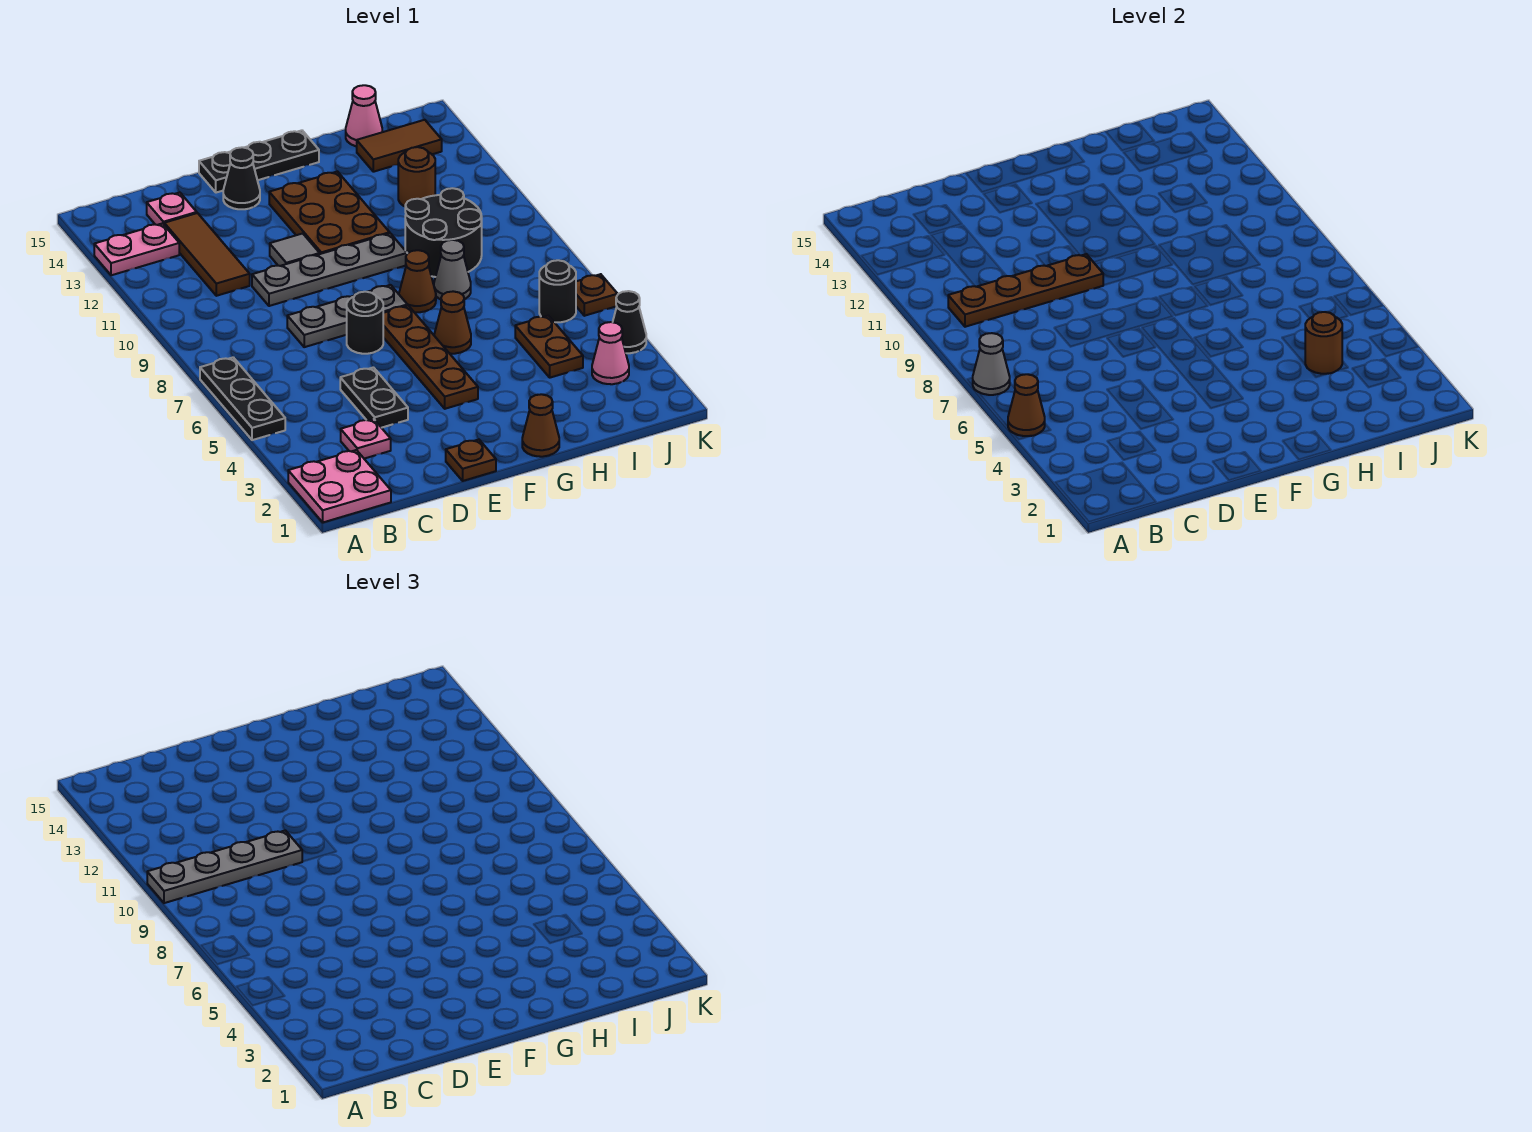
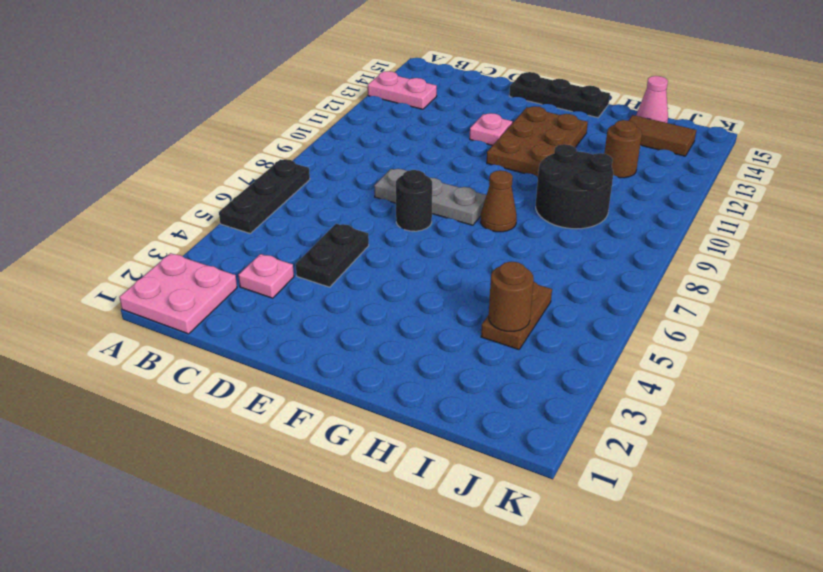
pink 1x1 plate [470,113,512,145] -> pink 1x1 plate moved to [147,192,197,225]
none -> brown 1x3 tile [164,213,250,296]
none -> grey 1x4 plate [252,233,407,306]
none -> brown 1x1 plate [446,440,496,481]
none -> grey 1x1 tile [270,233,320,266]

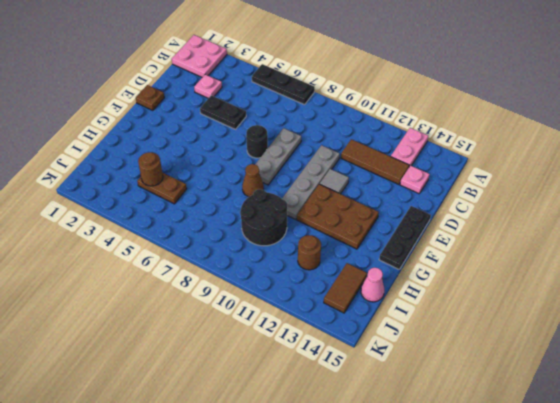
none -> black 1x1 cone [223,147,260,209]
none -> brown 1x4 plate [383,306,478,409]
none -> brown 1x1 cone [522,394,559,457]
none -> brown 1x1 cone [434,291,471,354]

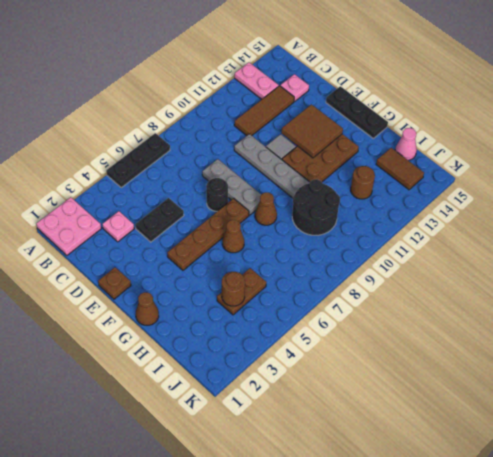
brown 2x2 tile [281,104,343,158] -> none
none -> black 1x1 cone [223,147,260,209]
none -> grey 1x1 cone [434,240,471,299]
none -> pink 1x1 cone [592,322,629,384]
none -> black 1x1 round brick [539,260,576,322]

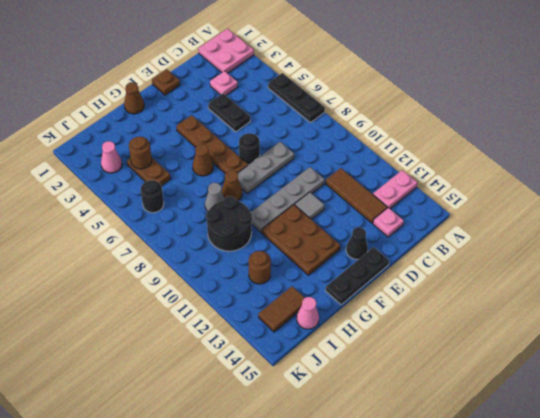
none -> black 1x1 cone [613,291,646,353]
none -> brown 1x1 plate [576,274,618,316]
none -> brown 1x1 cone [1008,374,1045,436]
none -> grey 1x1 cone [973,333,1010,395]

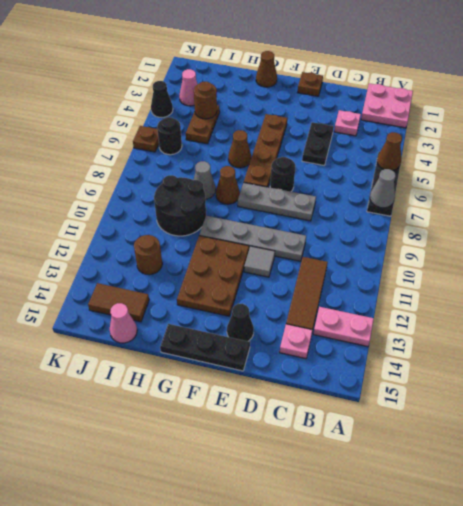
none -> brown 1x4 plate [948,254,1103,327]
none -> grey 1x4 plate [147,830,303,903]

